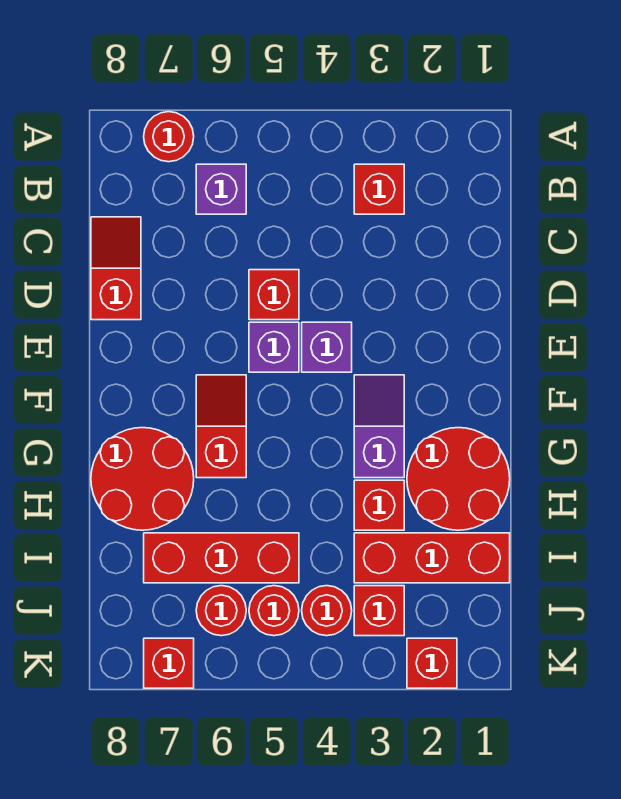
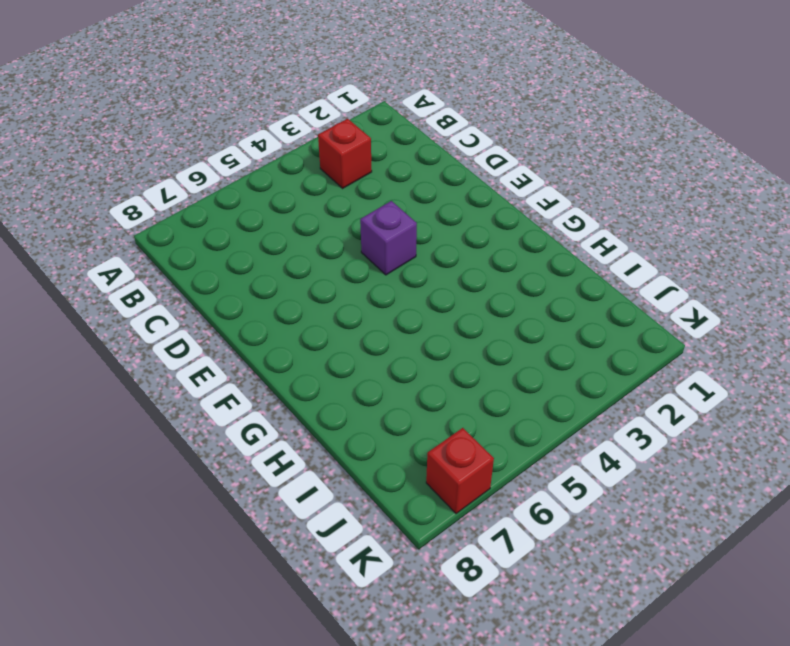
none -> red 1x1 round brick [144,112,194,162]
none -> purple 1x1 brick [196,164,246,214]
none -> red 1x2 slope [91,217,141,320]

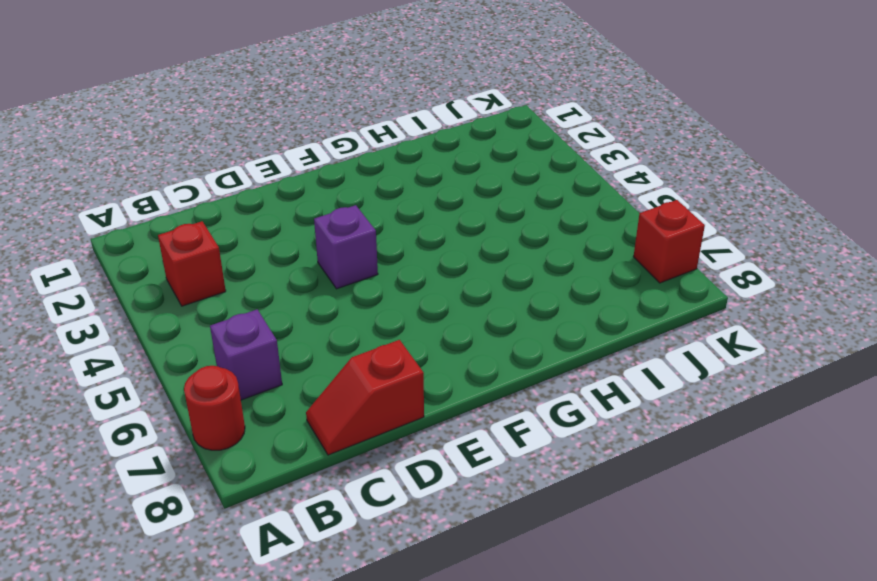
none -> red 1x1 brick [249,270,299,320]
none -> purple 1x1 brick [249,322,299,372]
none -> purple 1x2 slope [354,375,404,478]

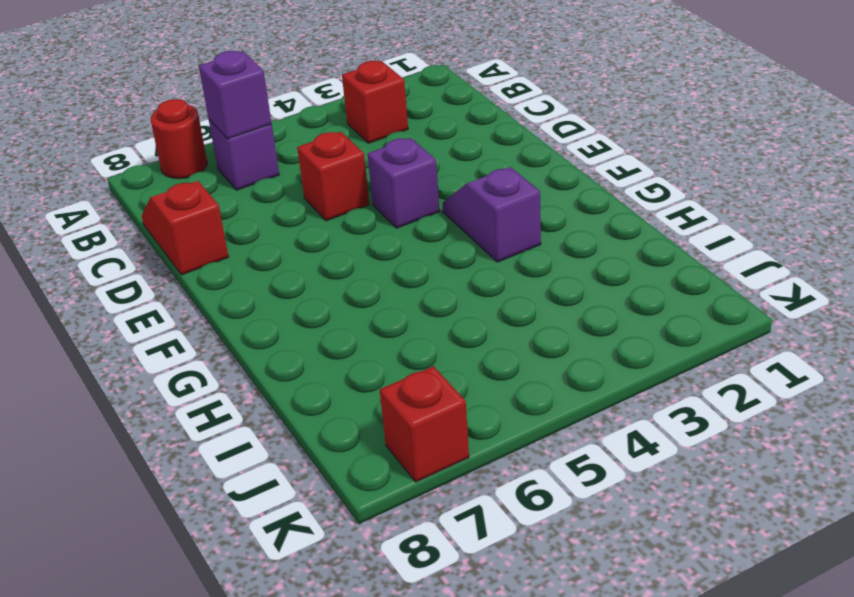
purple 1x1 brick [199,51,272,139] -> purple 1x1 brick moved to [249,322,299,372]
none -> red 1x2 slope [196,375,246,478]
none -> red 2x2 round brick [407,428,510,530]
none -> red 2x2 round brick [91,428,194,530]

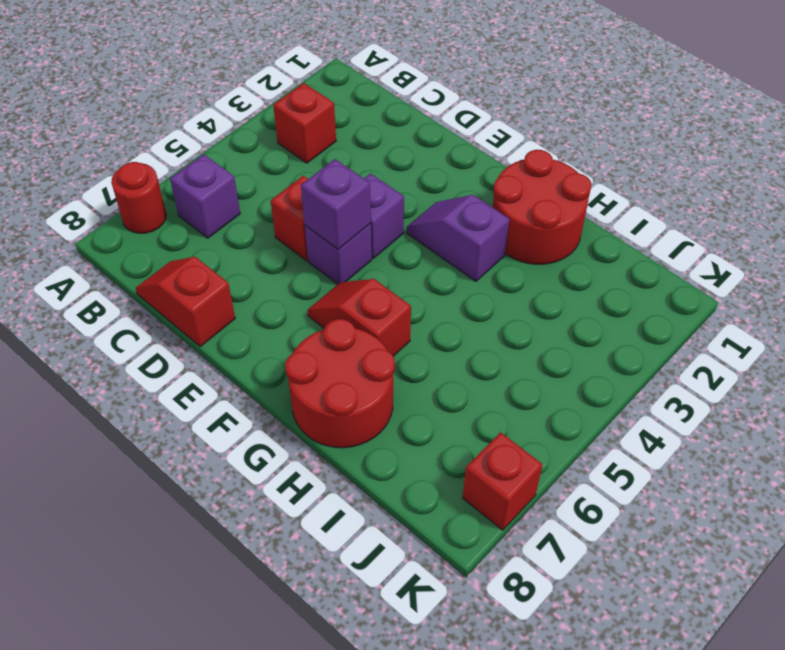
purple 1x1 brick [301,159,371,249] -> none
none -> red 1x1 brick [354,480,404,530]
none -> red 1x3 brick [354,533,510,583]
none -> red 1x3 brick [144,533,299,583]

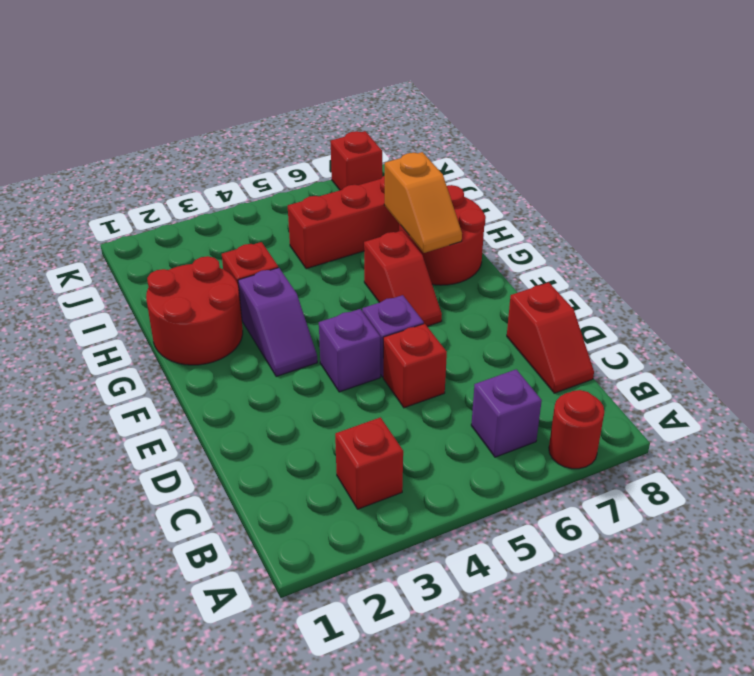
orange 1x2 slope [384,152,462,253] -> none
none -> red 1x3 brick [354,533,510,583]
none -> red 1x1 brick [354,586,404,636]
none -> red 1x1 round brick [302,586,352,636]

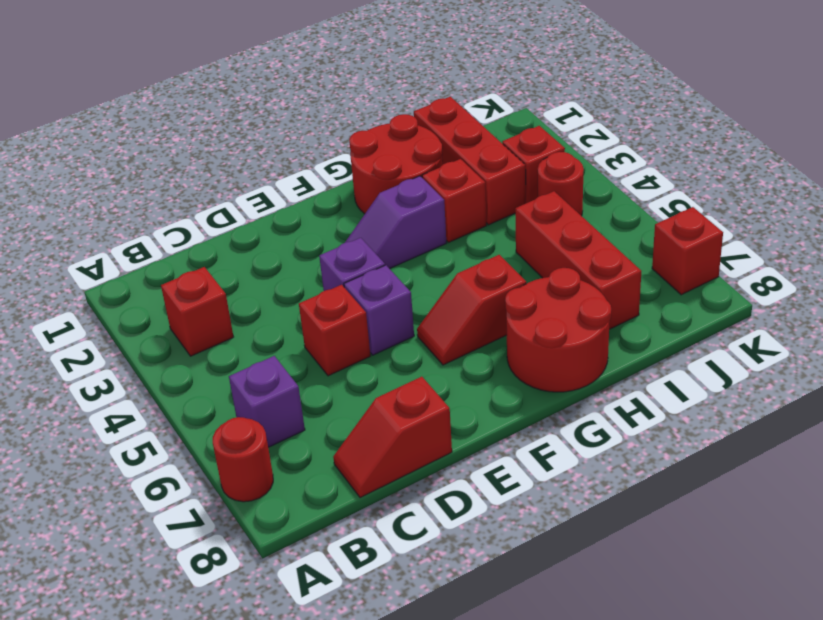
none -> red 1x1 round brick [249,586,299,636]
none -> red 1x1 round brick [196,586,246,636]
none -> red 1x1 brick [407,638,457,688]

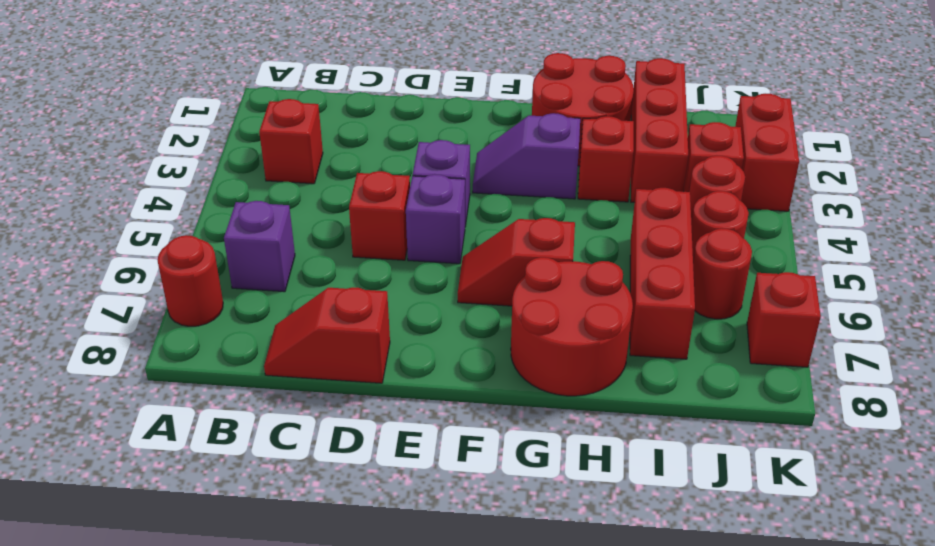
red 1x2 brick [735,94,799,211] -> red 1x1 brick [407,638,457,688]

